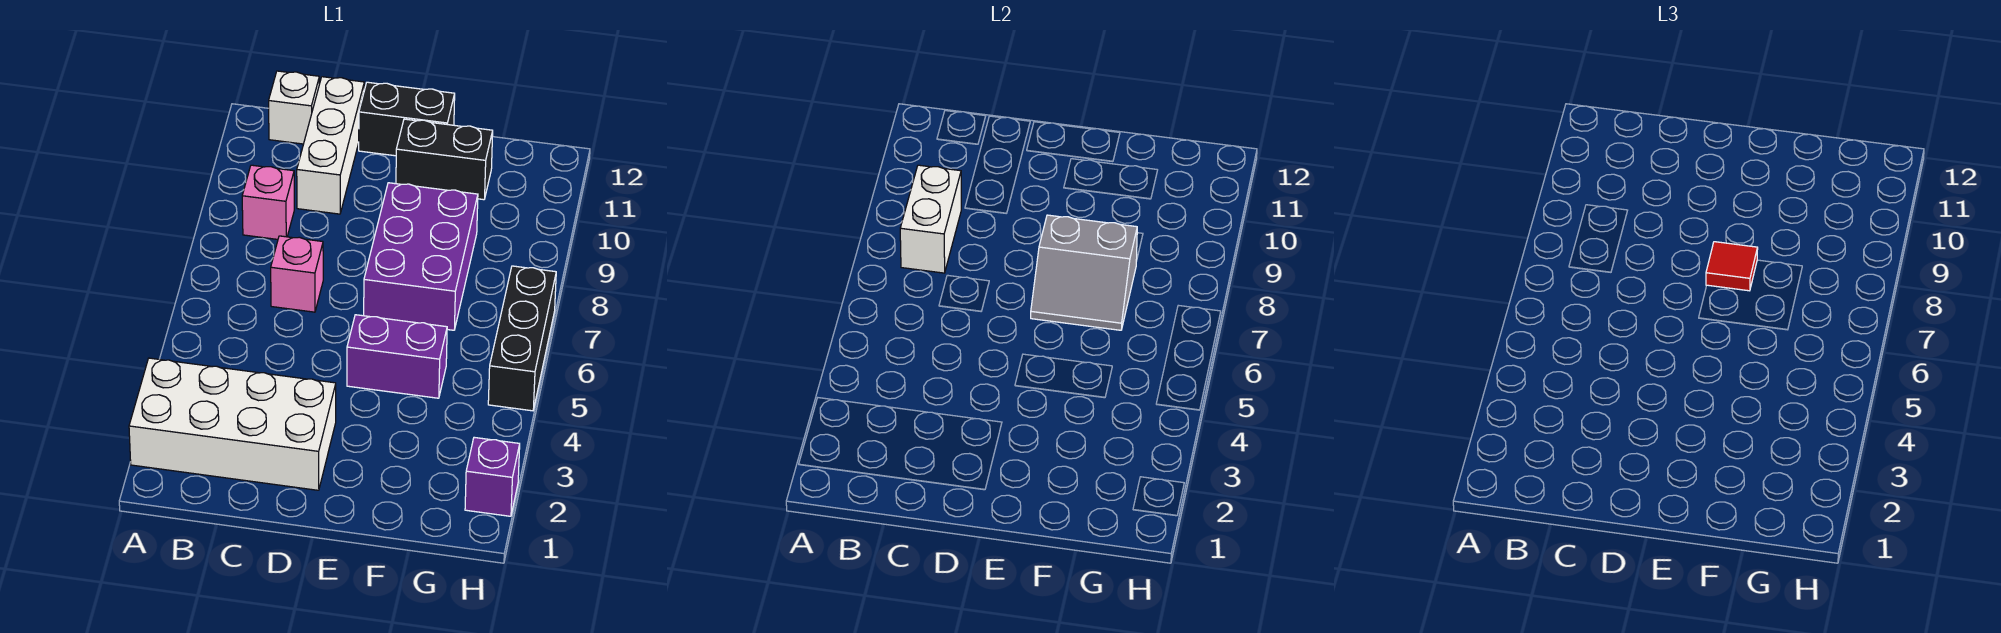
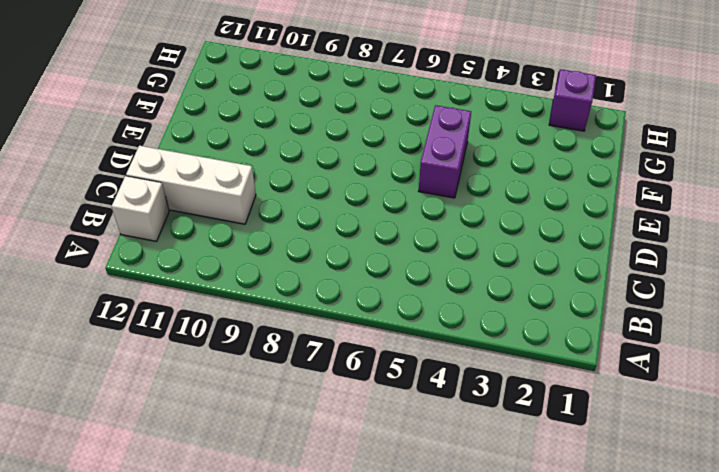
none -> white 2x4 brick [129,358,336,490]
none -> pink 1x1 brick [242,165,294,239]
none -> pink 1x1 brick [271,236,323,312]

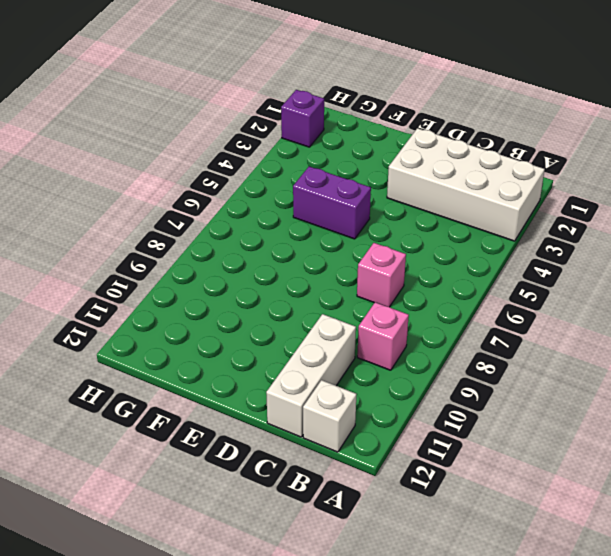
none -> black 1x2 brick [359,82,455,156]
none -> purple 2x3 brick [364,183,478,330]
none -> black 1x2 brick [396,119,493,200]

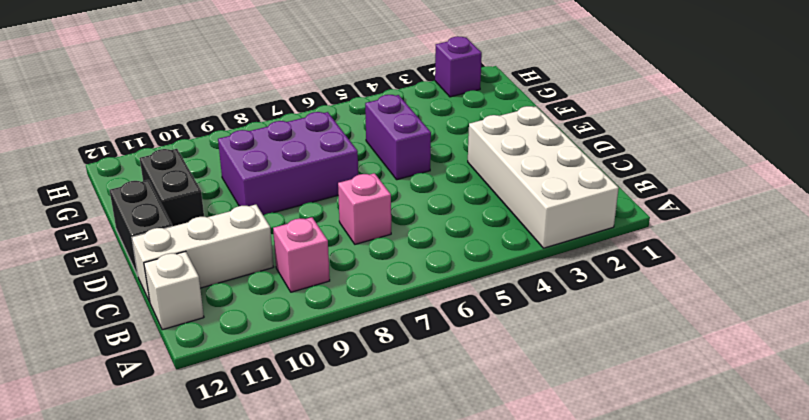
none -> black 1x3 brick [488,266,556,411]
none -> white 1x2 brick [900,165,961,273]
none -> grey 2x2 slope [1031,215,1137,330]

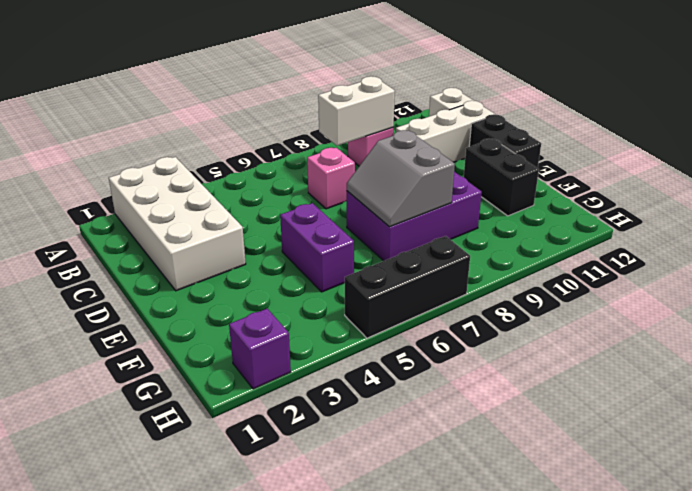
none -> red 1x1 tile [1706,242,1758,291]

